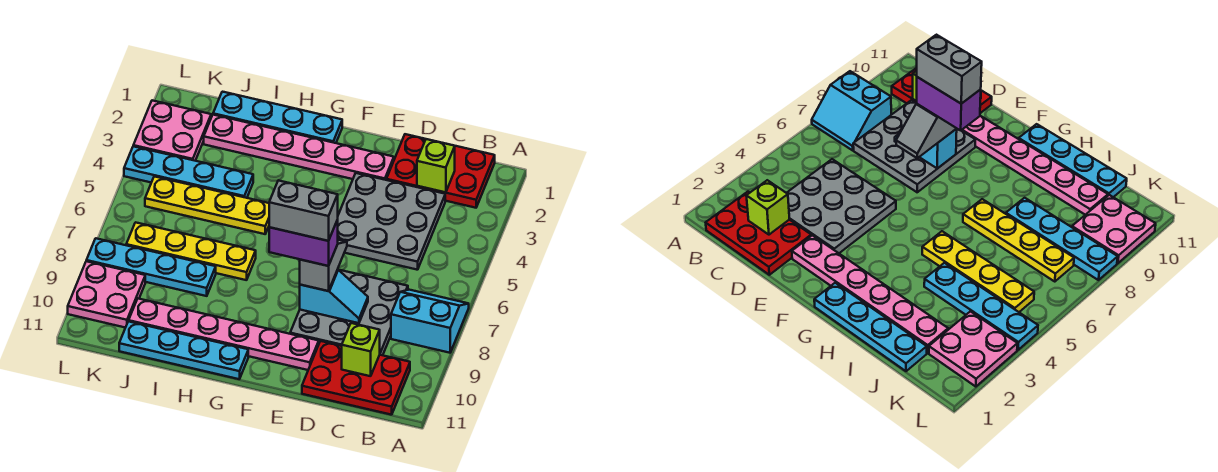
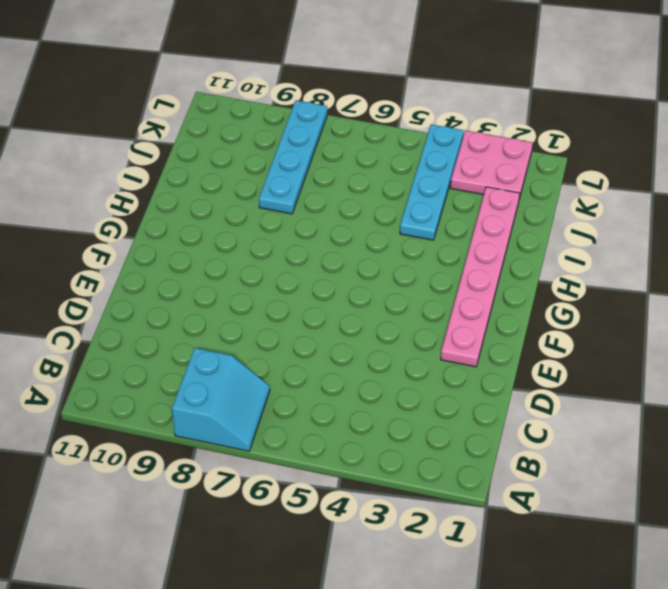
none -> red 2x3 plate [386,134,495,208]
none -> red 2x3 plate [302,341,410,415]
none -> grey 3x3 plate [338,173,445,270]

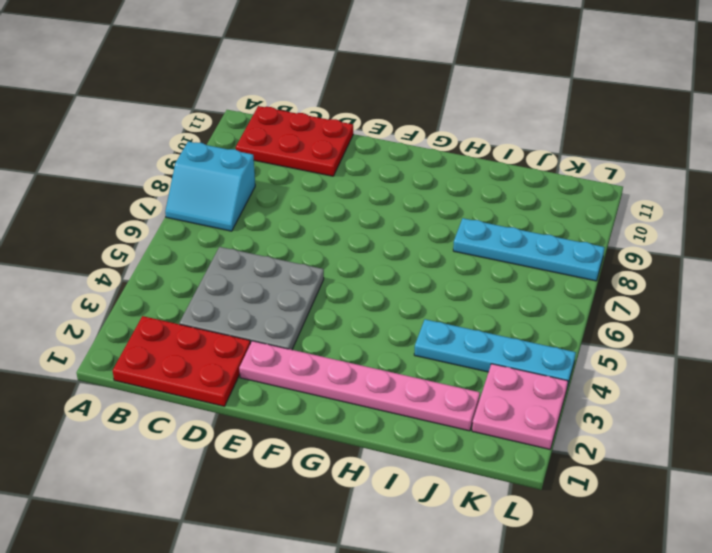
none -> grey 3x3 plate [290,270,408,355]
none -> pink 1x6 plate [129,299,319,370]
none -> cyan 1x4 plate [213,92,342,143]

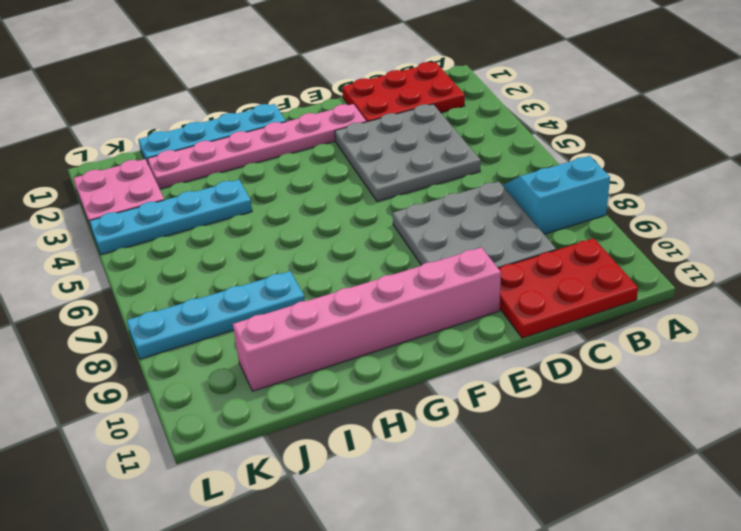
pink 1x6 brick [233,247,501,391] -> pink 1x6 plate [129,299,319,370]
none -> cyan 1x4 plate [119,321,248,379]
none -> yellow 1x4 plate [145,176,269,234]
none -> yellow 1x4 plate [126,222,256,280]

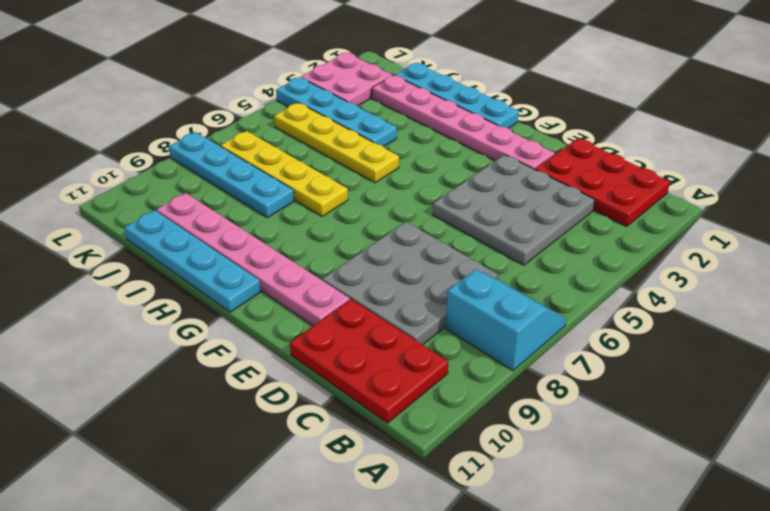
none -> pink 2x2 plate [68,261,145,328]
none -> lime 1x1 brick [417,139,455,192]
none -> lime 1x1 brick [342,323,380,376]

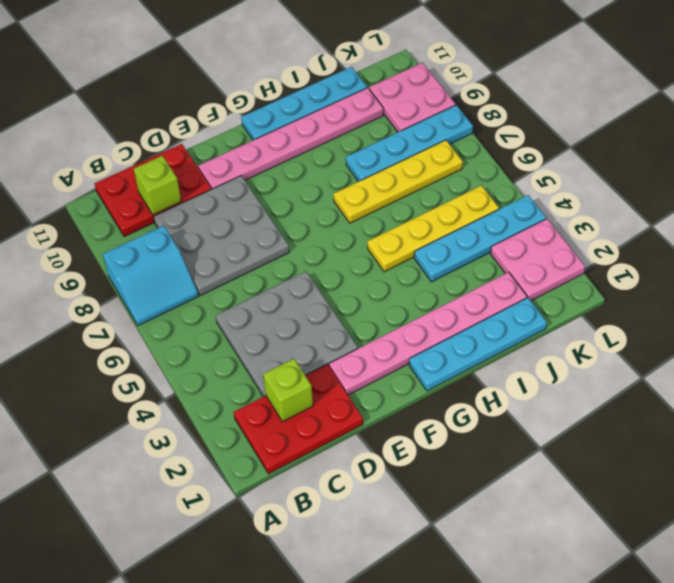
none -> cyan 1x2 slope [300,270,368,323]
none -> grey 1x2 slope [300,240,347,291]
none -> purple 1x2 brick [269,220,338,266]

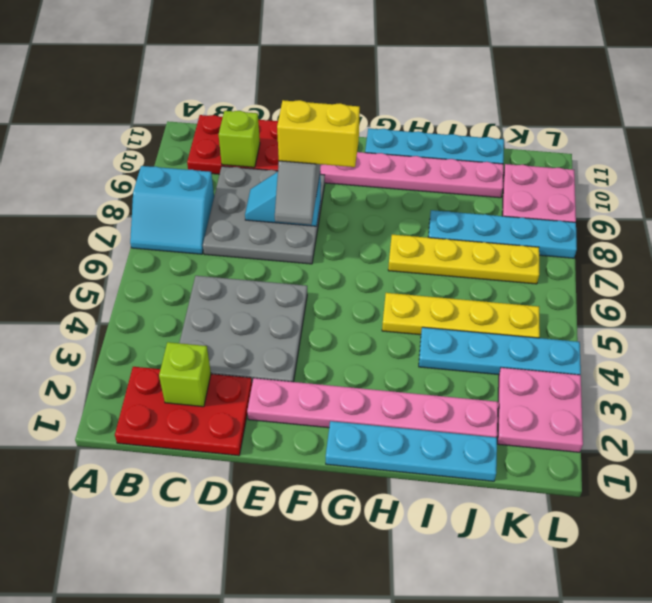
yellow 1x2 brick [277,100,360,167] -> purple 1x2 brick [269,220,338,266]
none -> grey 1x2 brick [269,180,338,241]

